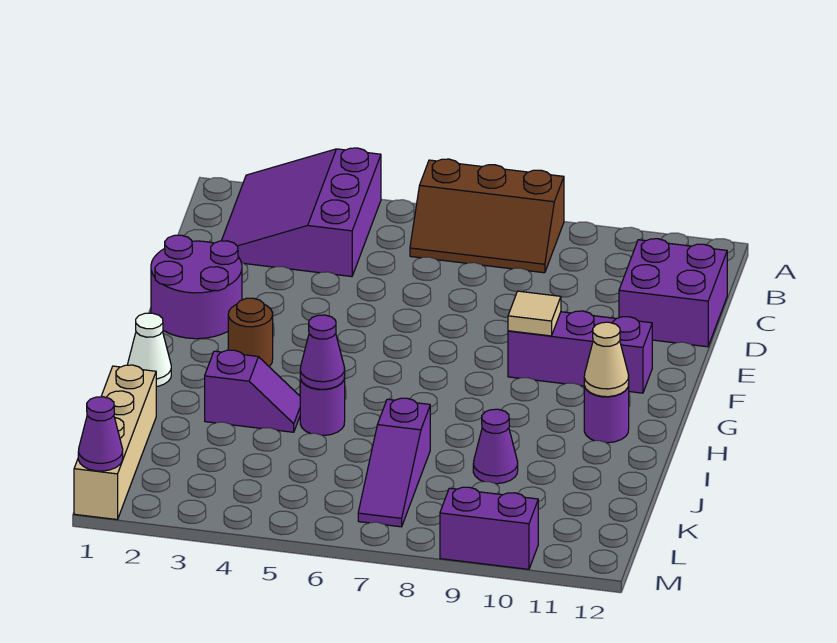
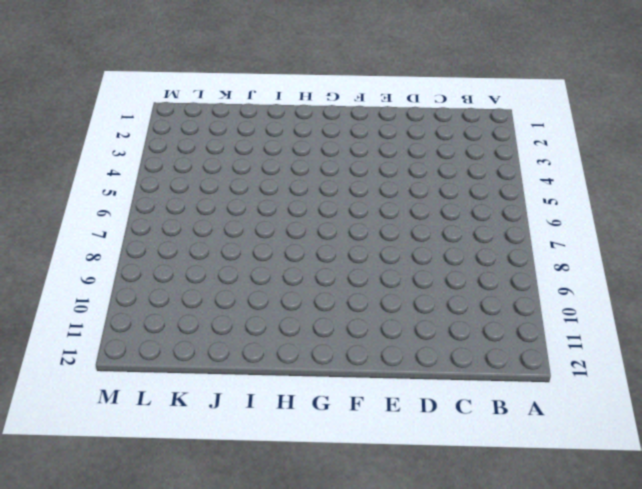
none -> purple 3x3 slope [222,148,381,277]
none -> brown 2x3 slope [410,159,564,273]
none -> purple 2x2 brick [619,239,727,347]

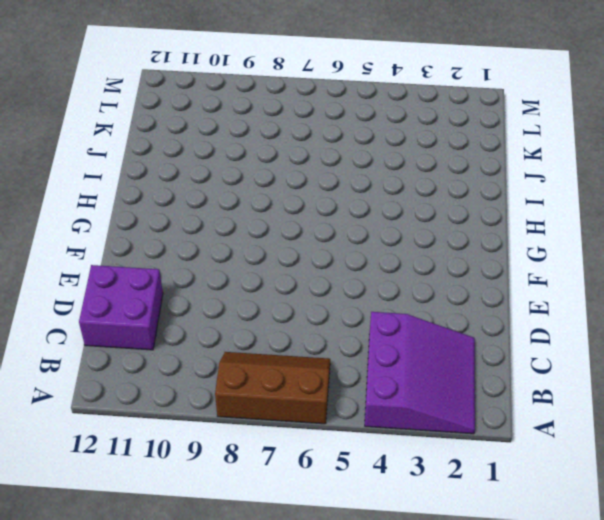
none -> purple 2x2 round brick [151,235,242,339]
none -> purple 1x3 brick [508,311,652,393]
none -> brown 1x1 round brick [228,298,273,366]

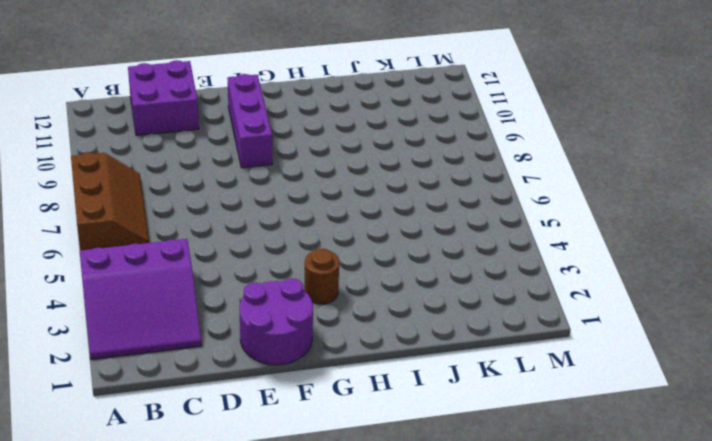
none -> white 1x1 cone [128,313,171,387]
none -> purple 1x1 round brick [584,384,629,443]
none -> purple 1x2 slope [205,350,300,432]

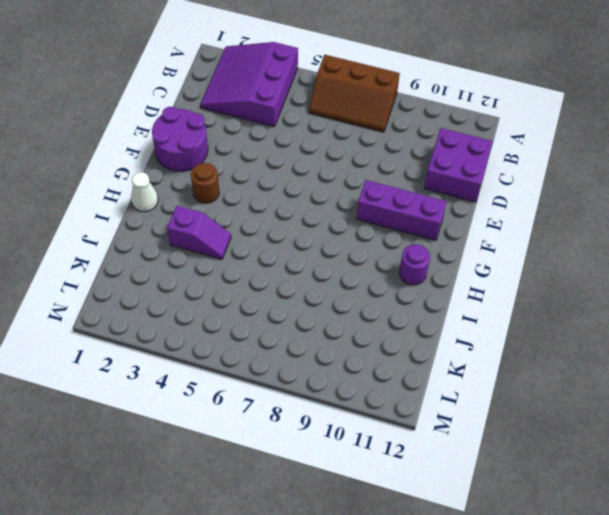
none -> purple 1x1 round brick [300,376,345,435]
none -> tan 1x4 brick [74,365,156,520]
none -> purple 1x3 slope [358,398,430,527]

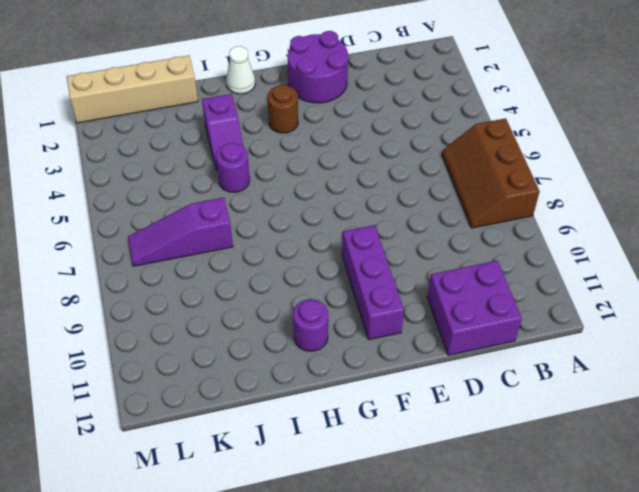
none -> purple 3x3 slope [222,148,381,277]
none -> purple 1x1 cone [473,409,518,484]
none -> purple 1x2 brick [440,487,538,569]

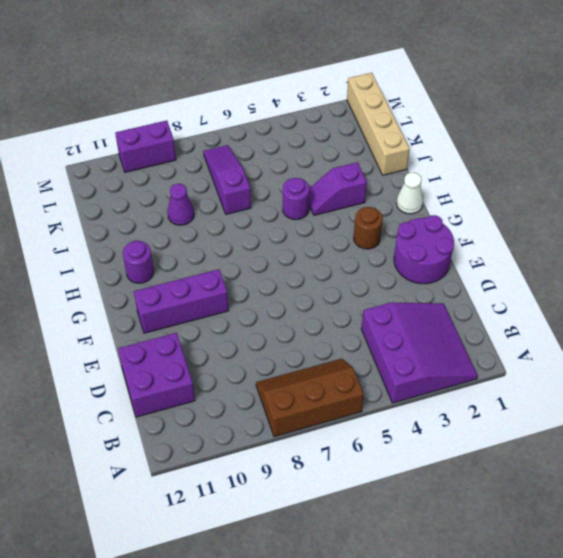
none -> tan 1x1 tile [508,291,561,336]
none -> tan 1x1 cone [584,322,629,397]
none -> purple 1x1 cone [300,315,345,389]

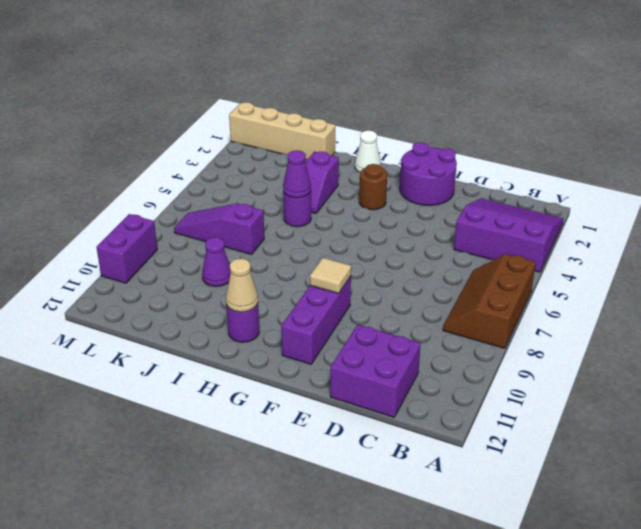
none -> purple 1x1 cone [78,397,123,471]

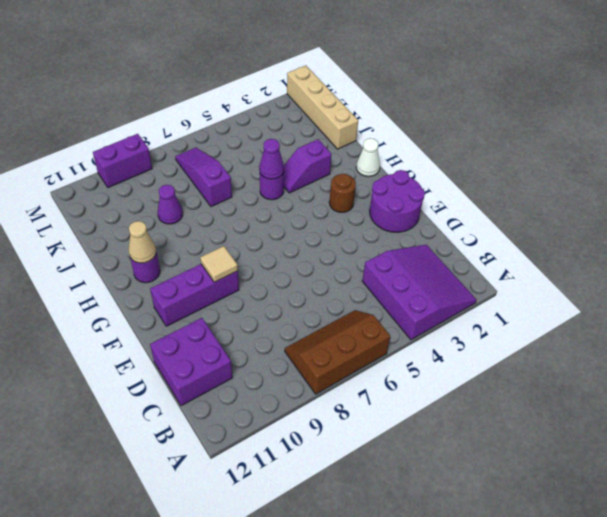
none -> purple 1x1 cone [78,397,123,471]

